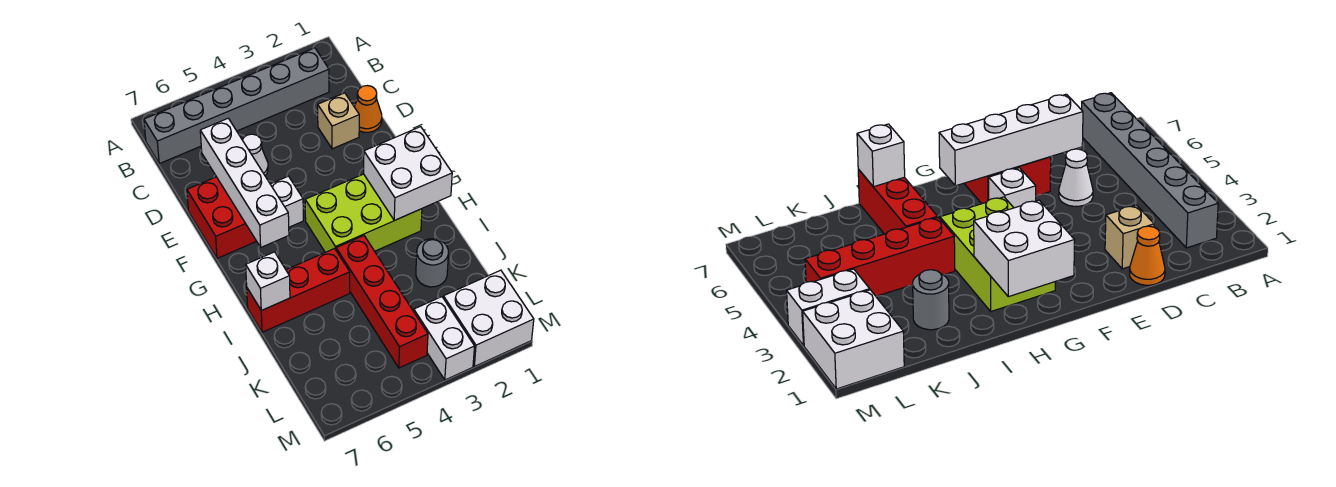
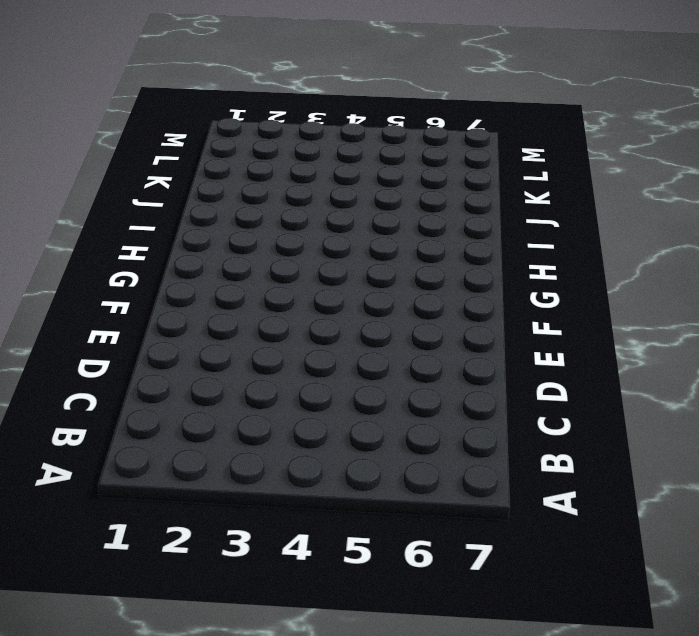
none -> grey 1x6 brick [144,48,329,164]
none -> orange 1x1 cone [355,86,382,132]
none -> tan 1x1 brick [318,93,359,149]

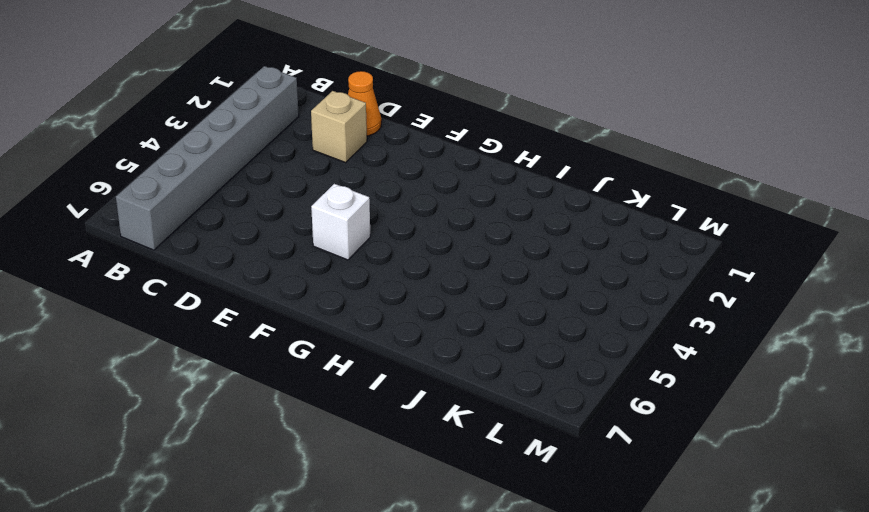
none -> white 1x1 cone [243,134,268,175]
none -> red 2x2 brick [187,177,256,258]
none -> lime 2x3 brick [305,174,422,252]

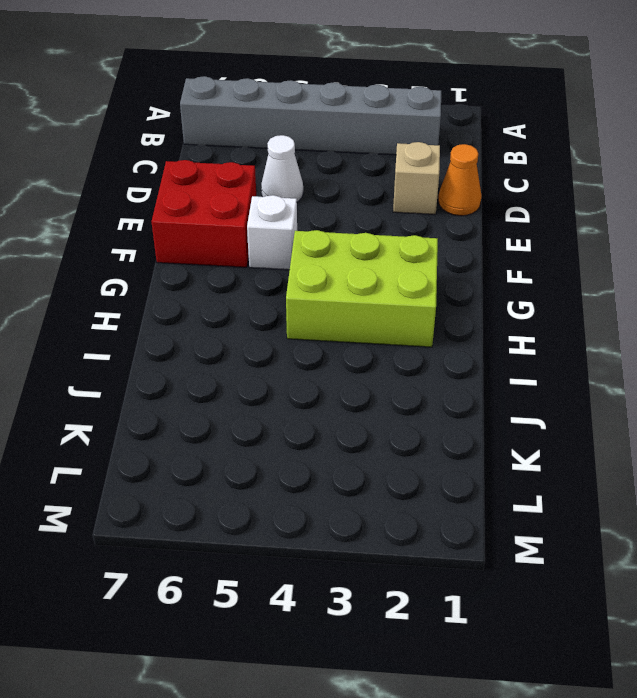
none -> red 1x4 brick [336,236,428,368]
none -> red 1x3 brick [247,248,350,332]
none -> grey 1x1 round brick [416,239,448,287]

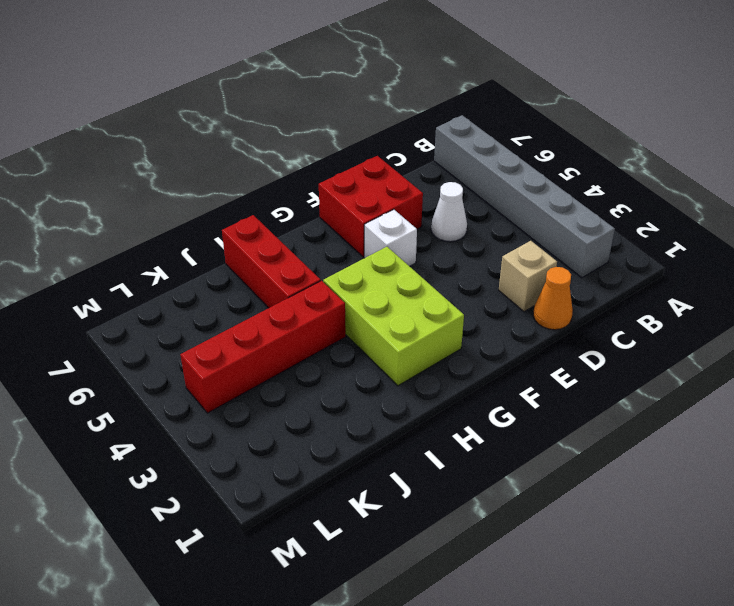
none -> grey 1x1 round brick [416,239,448,287]
none -> white 2x2 brick [443,270,534,366]
none -> white 1x2 brick [414,297,475,380]

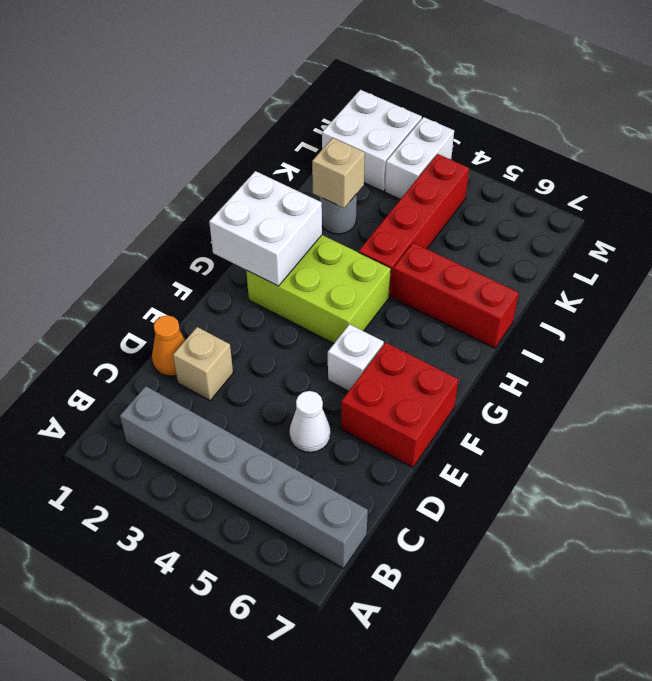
tan 1x1 brick [312,138,365,208] -> none
none -> white 1x4 brick [200,118,289,247]
none -> white 1x1 brick [246,252,290,311]

